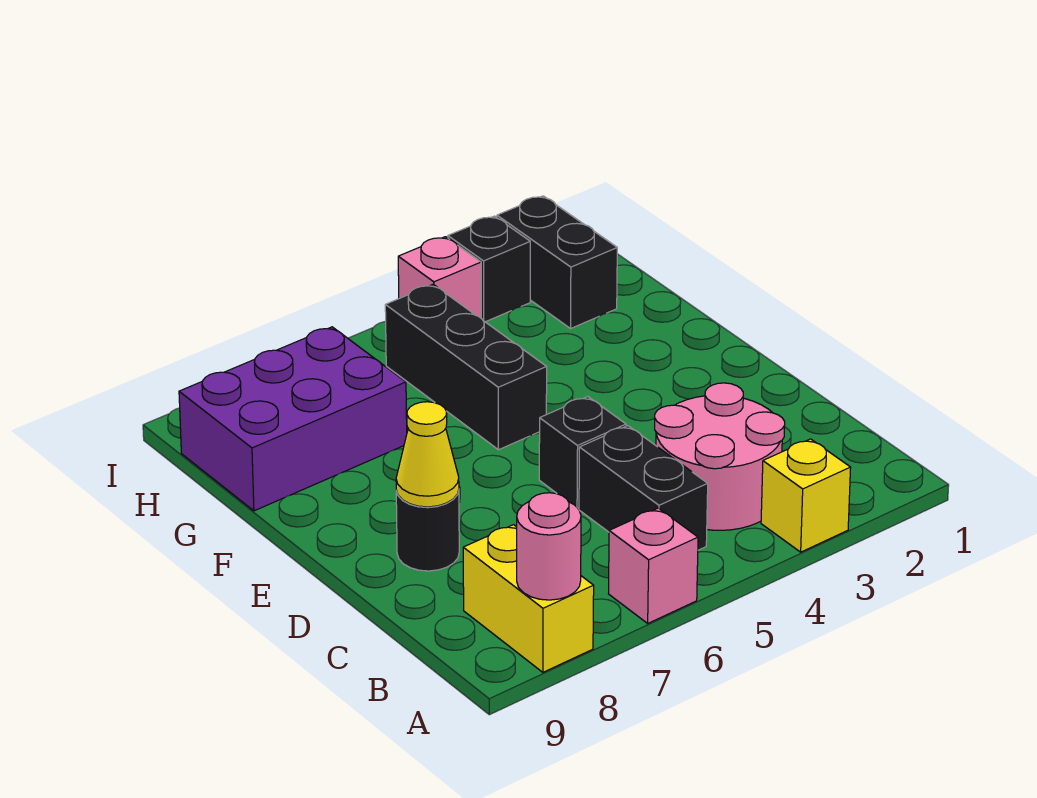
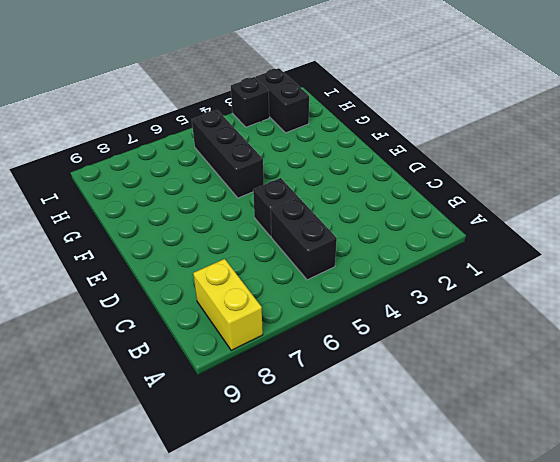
none -> yellow 1x1 brick [761,439,851,552]
none -> pink 1x1 brick [609,508,698,623]
none -> pink 2x2 round brick [655,383,785,530]

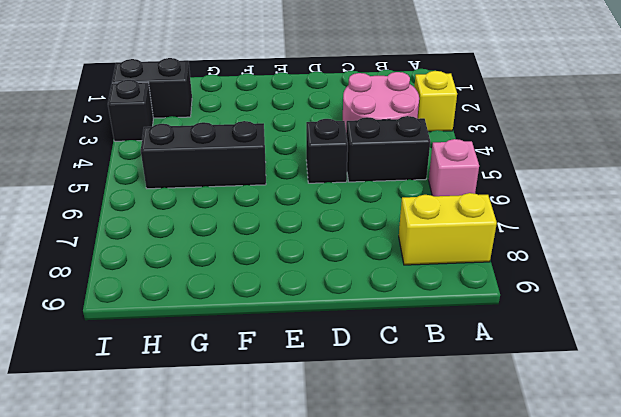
none -> black 1x1 round brick [396,490,459,571]
none -> purple 2x3 brick [179,327,407,511]
none -> pink 1x1 brick [398,237,481,318]

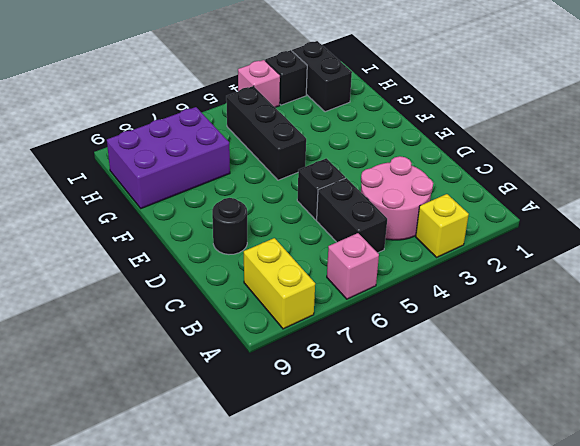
none -> pink 1x1 round brick [517,493,581,600]
none -> yellow 1x1 cone [396,402,459,507]

